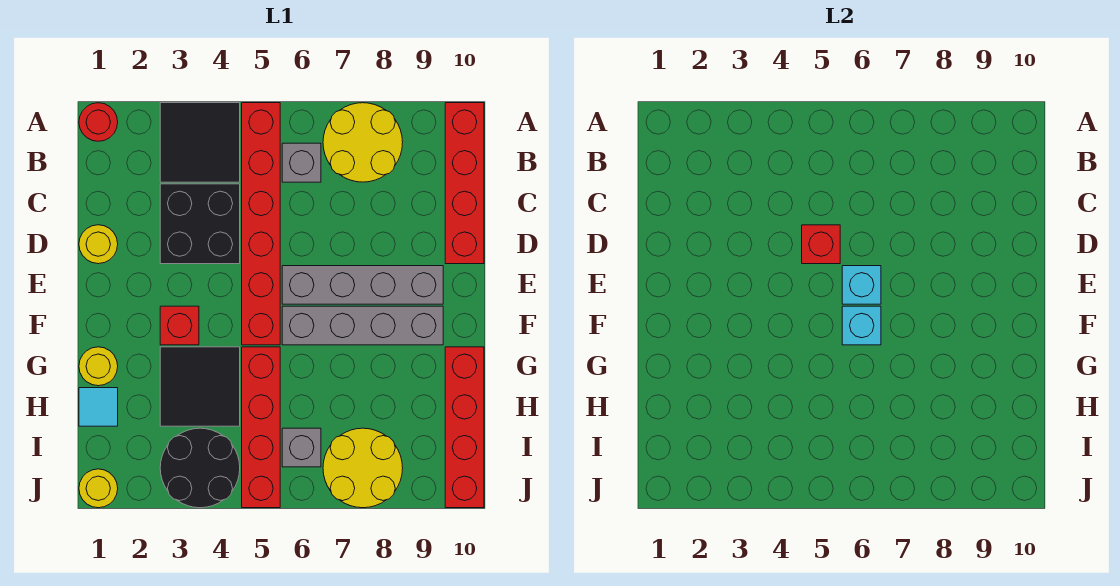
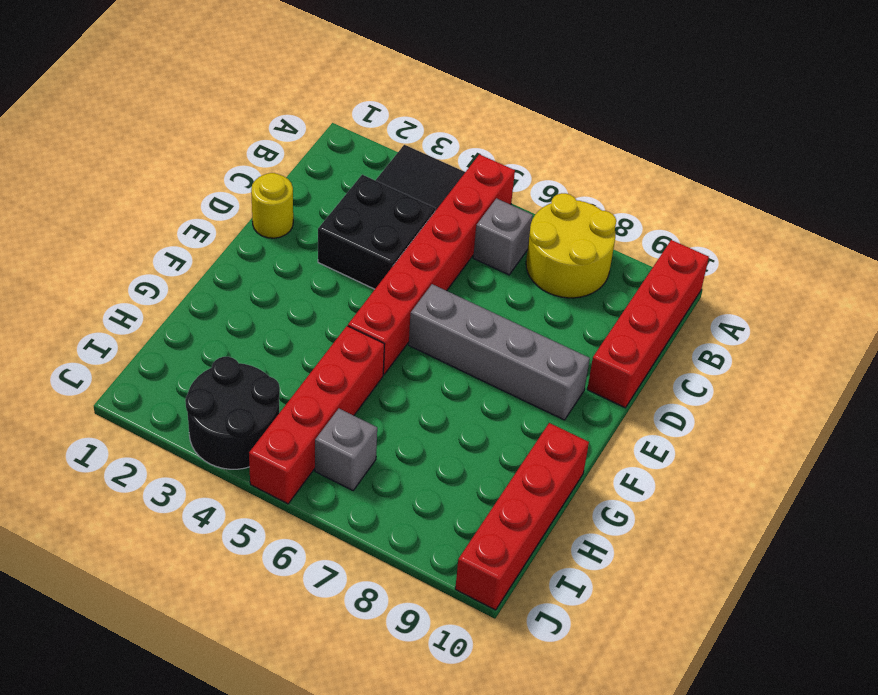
none -> red 1x1 round brick [79,103,118,141]
none -> red 1x1 brick [160,306,199,345]
none -> grey 1x4 brick [282,306,443,345]

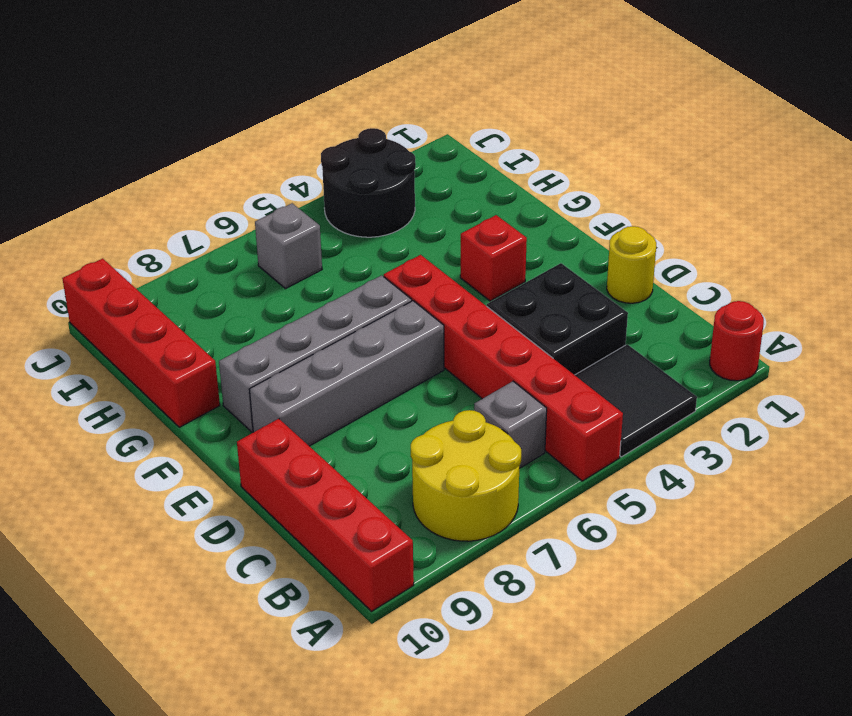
none -> yellow 1x1 round brick [79,347,118,386]
none -> black 2x2 tile [160,347,240,426]
none -> red 1x4 brick [242,347,280,508]

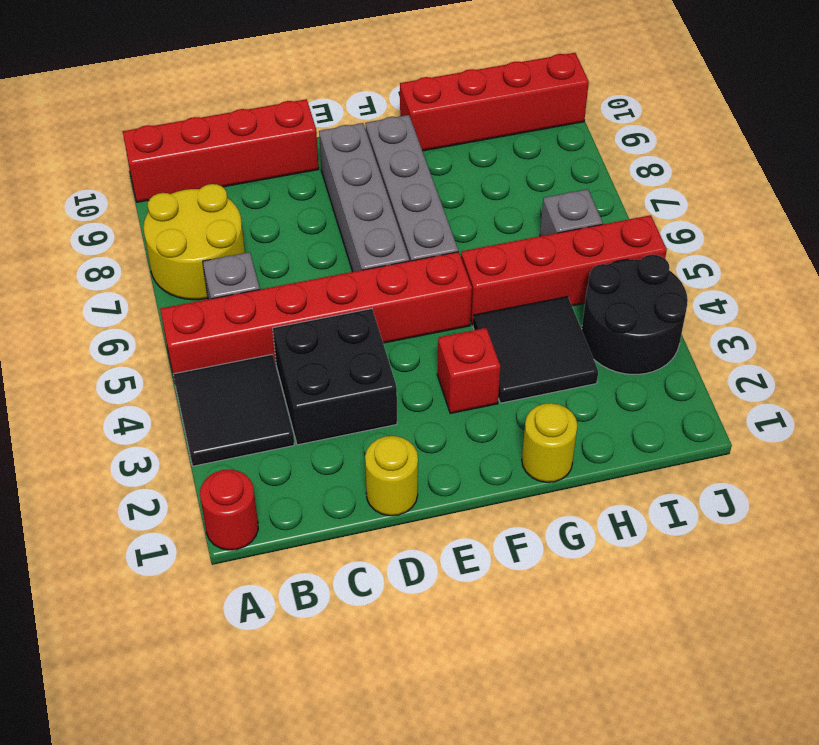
none -> cyan 1x1 tile [79,388,118,426]
none -> yellow 2x2 round brick [323,428,403,508]
none -> yellow 1x1 round brick [79,469,118,508]

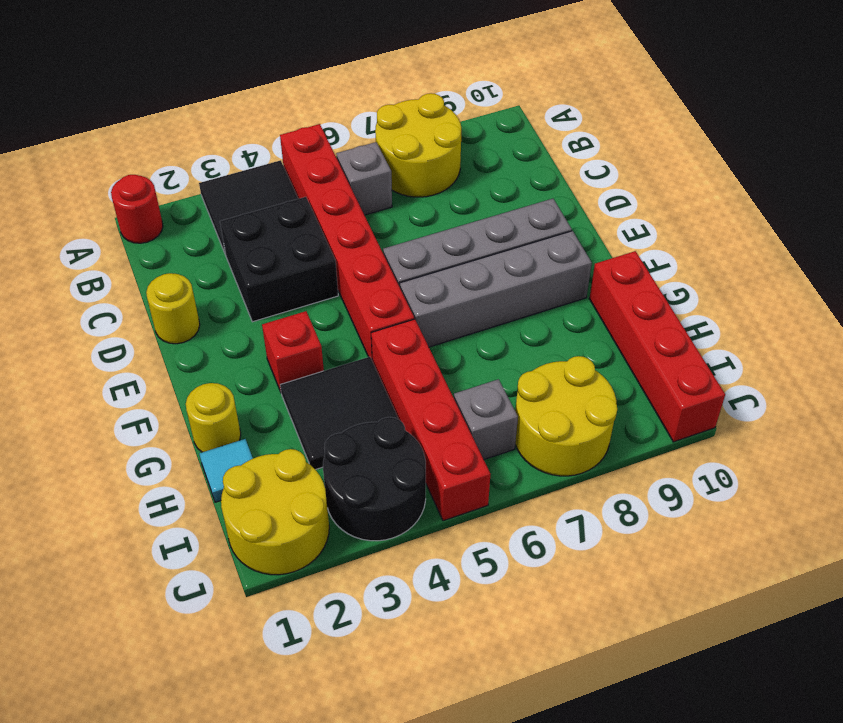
yellow 2x2 round brick [221,449,329,575] -> yellow 1x1 round brick [79,469,118,508]
none -> red 1x4 brick [445,103,484,264]
none -> red 1x1 brick [802,225,840,264]
none -> cyan 1x1 brick [842,266,881,304]

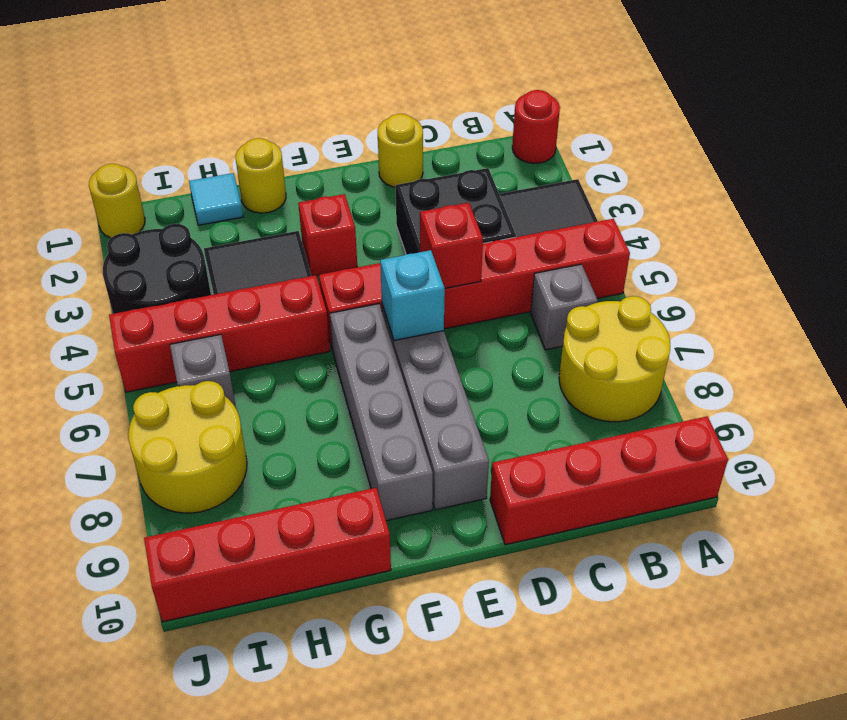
none -> cyan 1x1 brick [842,306,881,345]

